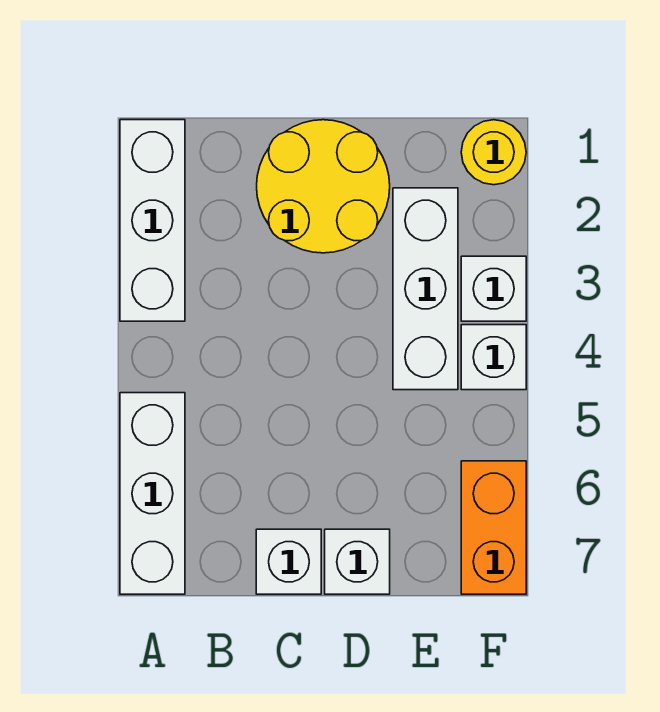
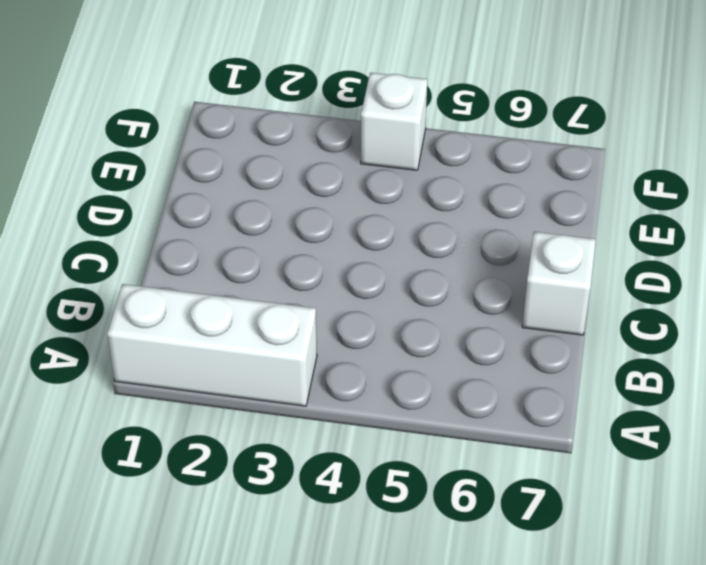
none -> white 1x3 brick [120,393,185,594]
none -> yellow 2x2 round brick [257,120,390,253]

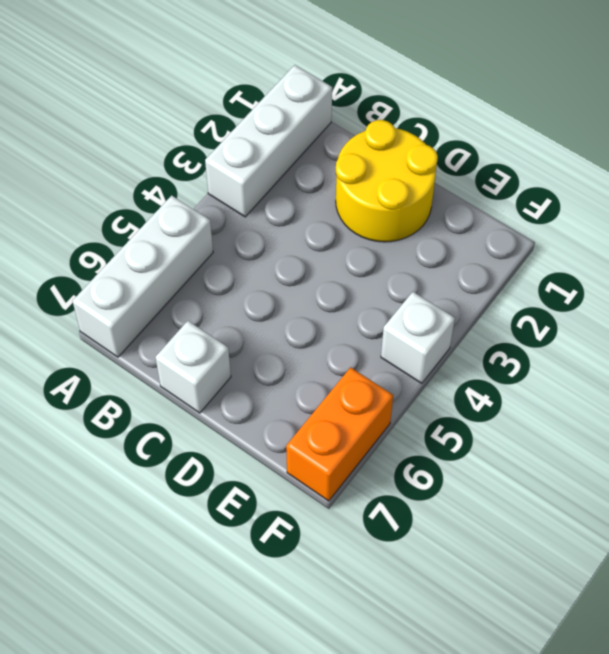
none -> white 1x1 brick [325,529,390,594]
none -> white 1x3 brick [393,188,458,390]

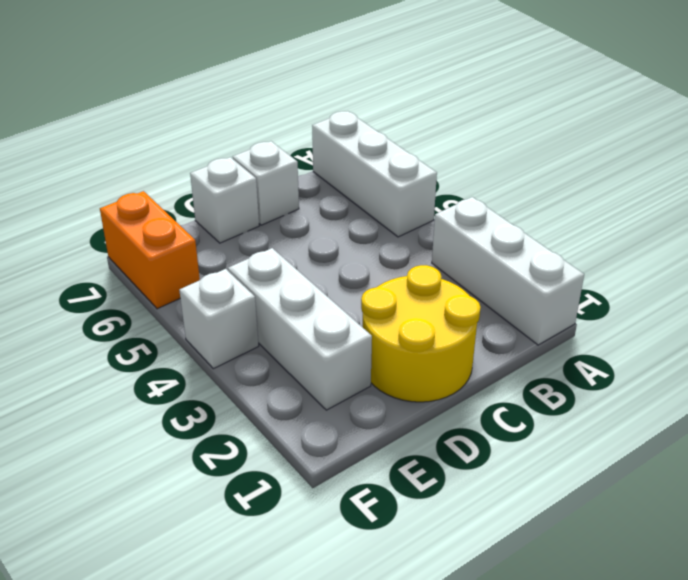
none -> yellow 1x1 round brick [461,120,526,185]
none -> white 1x1 brick [461,256,526,321]

